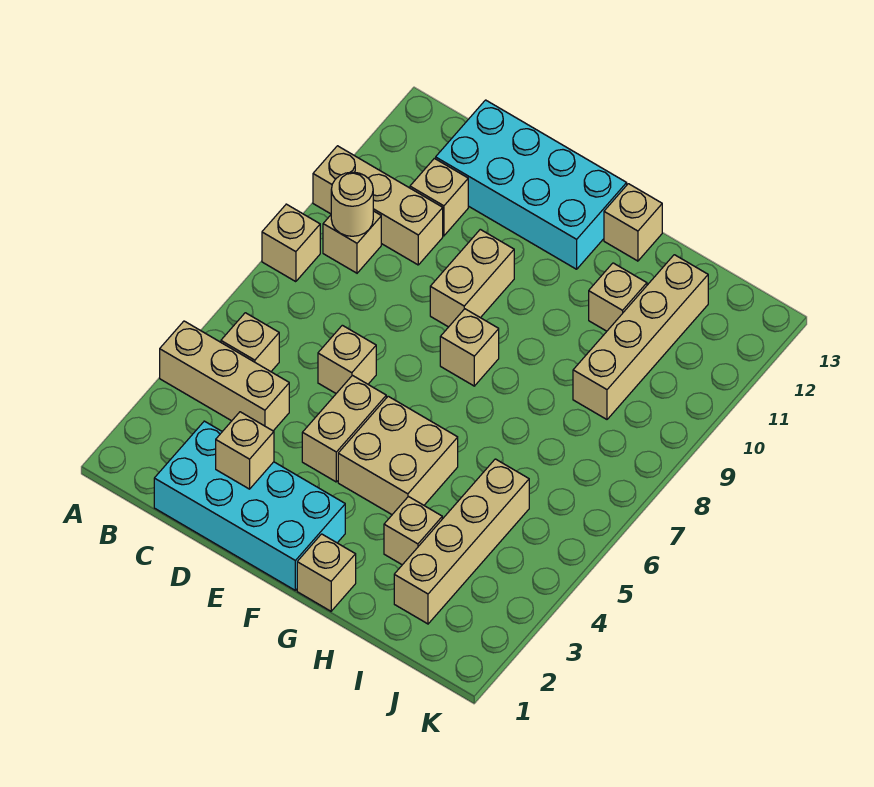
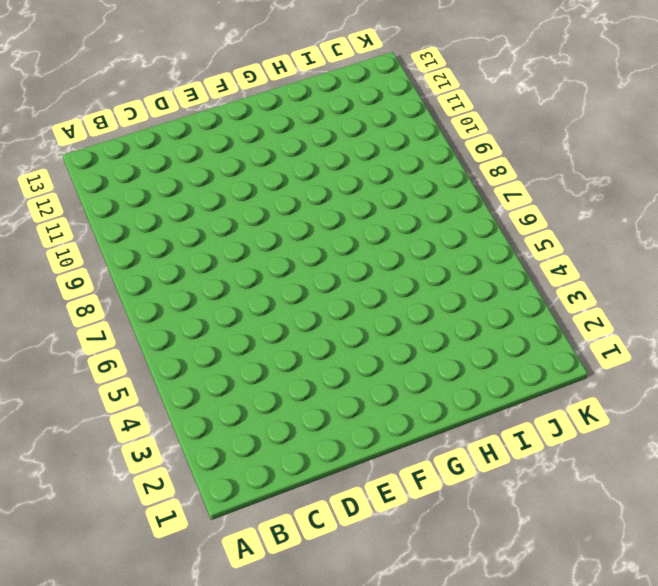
none -> tan 1x3 brick [160,321,289,431]
none -> tan 1x1 brick [262,204,320,282]
none -> tan 1x3 brick [313,146,443,265]

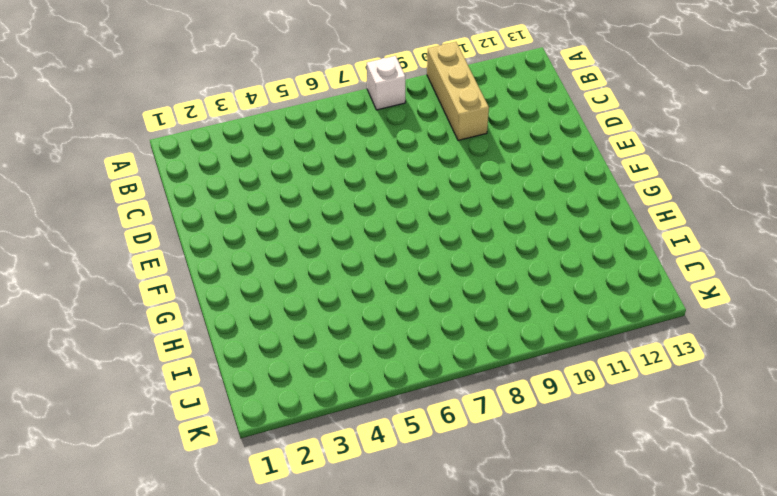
white 1x1 brick [367,56,405,110] -> tan 1x1 brick [262,204,320,282]
none -> tan 1x3 brick [160,321,289,431]
none -> tan 1x1 brick [221,313,279,372]
none -> tan 1x1 brick [323,211,381,273]

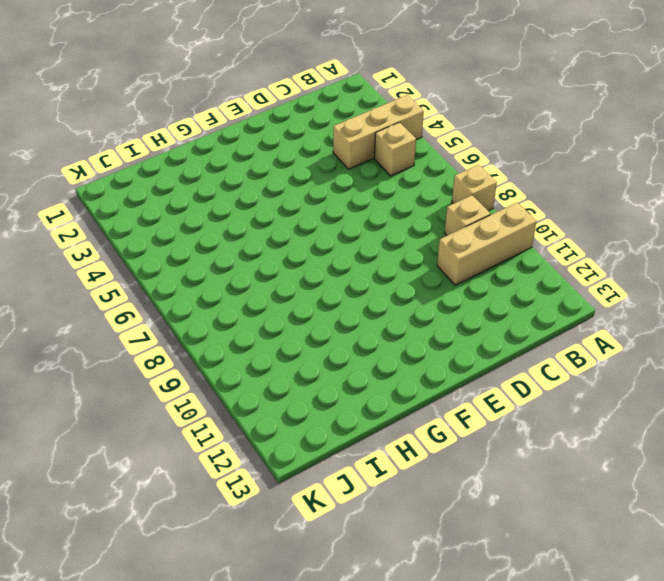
none -> cyan 2x4 brick [154,421,345,590]
none -> tan 1x1 brick [410,158,468,236]
none -> cyan 2x4 brick [436,100,627,269]

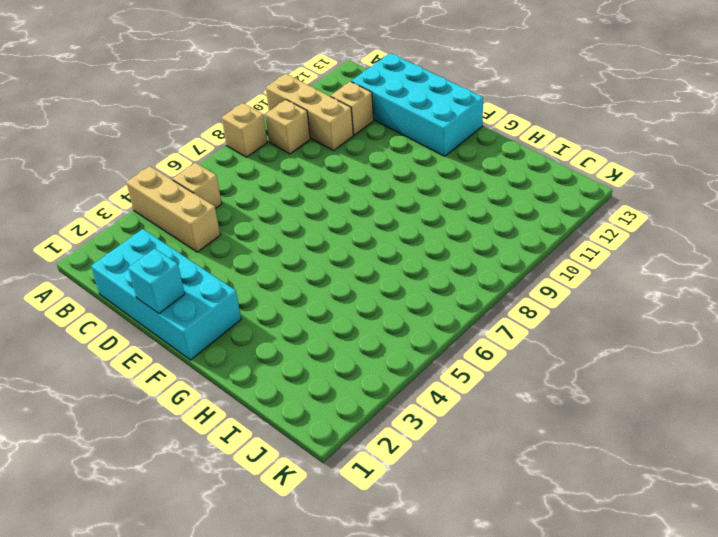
cyan 1x1 brick [128,248,185,314] -> none
none -> tan 1x1 brick [318,325,376,393]
none -> tan 1x2 brick [302,375,386,482]
none -> tan 1x2 brick [430,229,514,327]

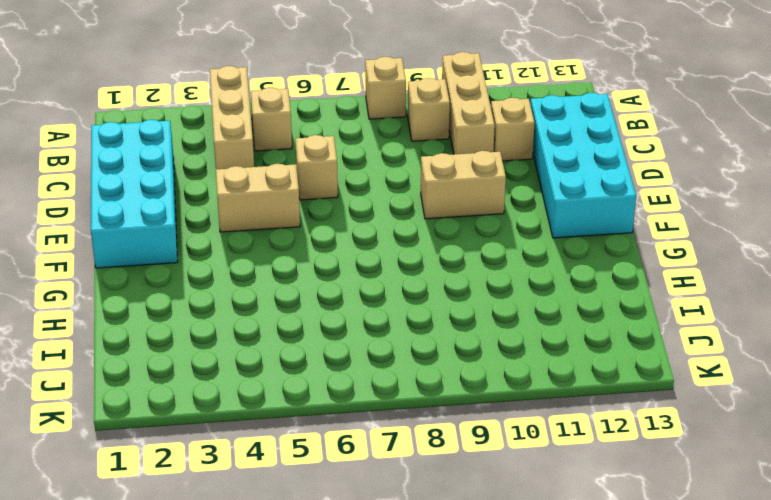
none -> tan 2x2 brick [338,396,458,514]
none -> tan 1x1 brick [440,309,499,386]
none -> tan 1x1 brick [297,534,356,611]

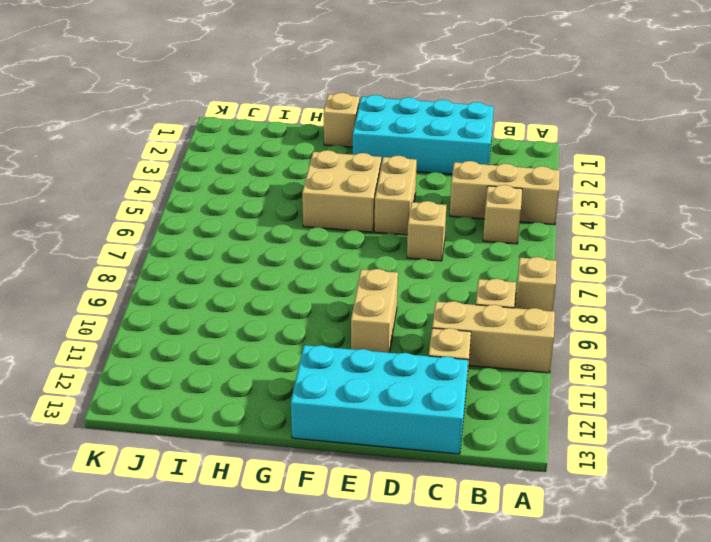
none -> tan 1x1 brick [440,309,499,386]
none -> tan 1x1 brick [604,184,662,261]
none -> tan 1x1 brick [384,497,442,565]

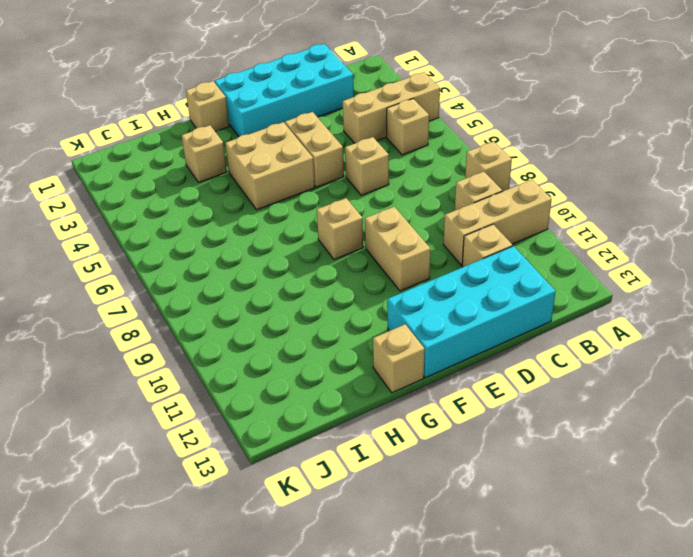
none -> tan 1x1 brick [589,263,647,331]
none -> tan 1x4 brick [394,459,529,624]
none -> tan 1x4 brick [573,255,708,419]

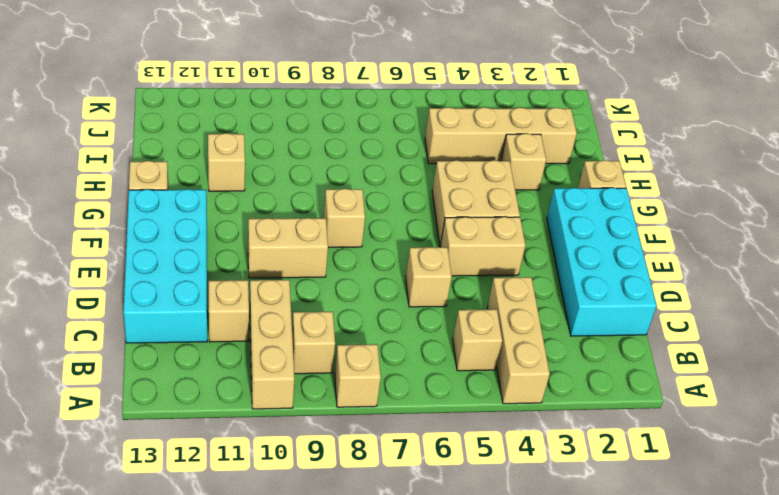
none -> tan 1x4 brick [573,255,708,419]
none -> tan 1x1 round brick [331,172,373,236]
none -> tan 1x1 brick [216,412,274,489]

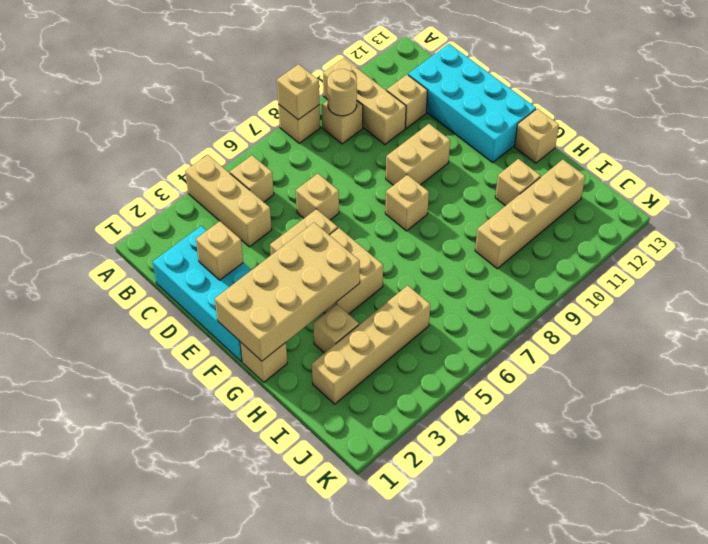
tan 1x1 brick [277,64,320,120] -> none
tan 2x4 brick [215,223,360,361] -> none

